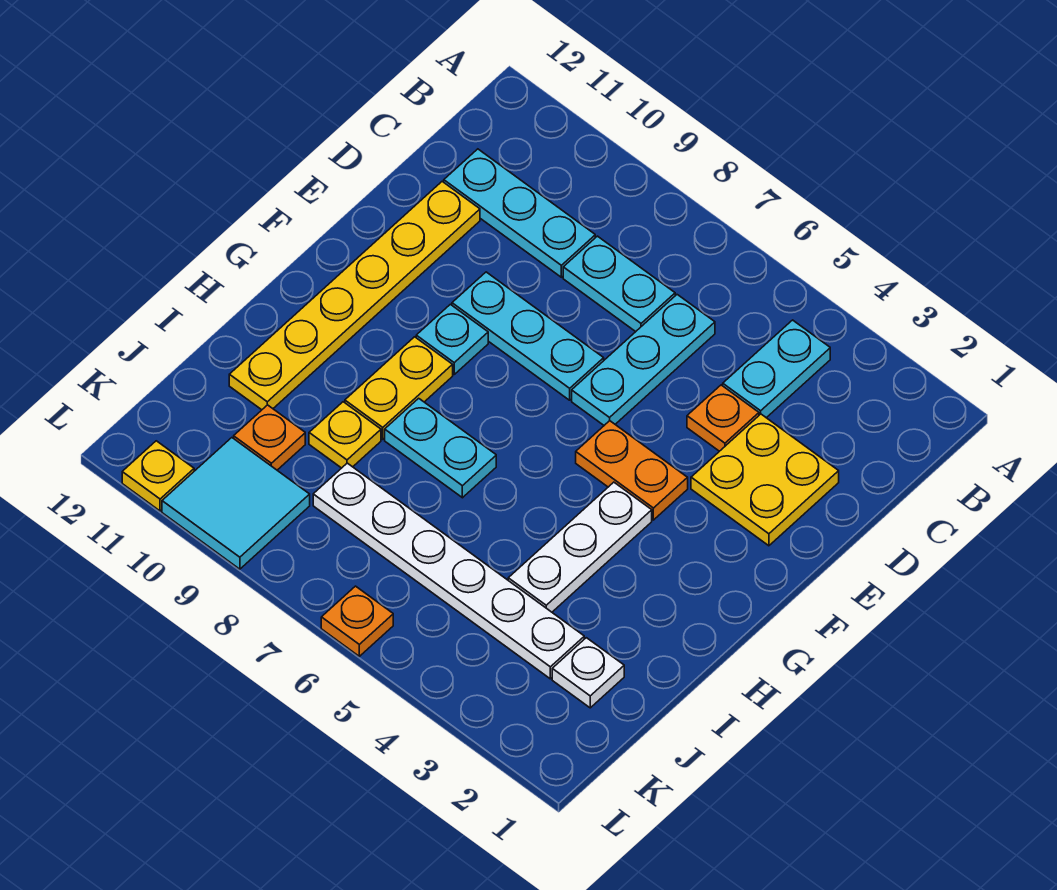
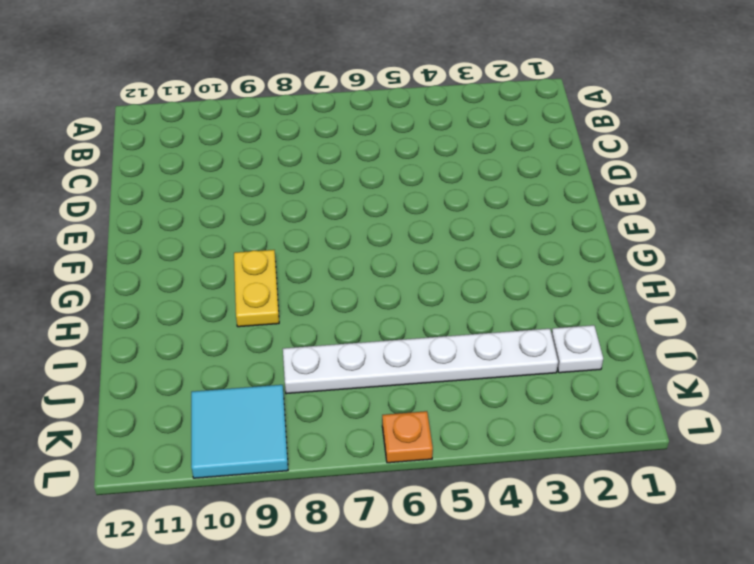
none -> cyan 1x2 plate [723,320,830,418]
none -> cyan 1x3 plate [572,295,715,425]
none -> cyan 1x2 plate [563,236,675,332]

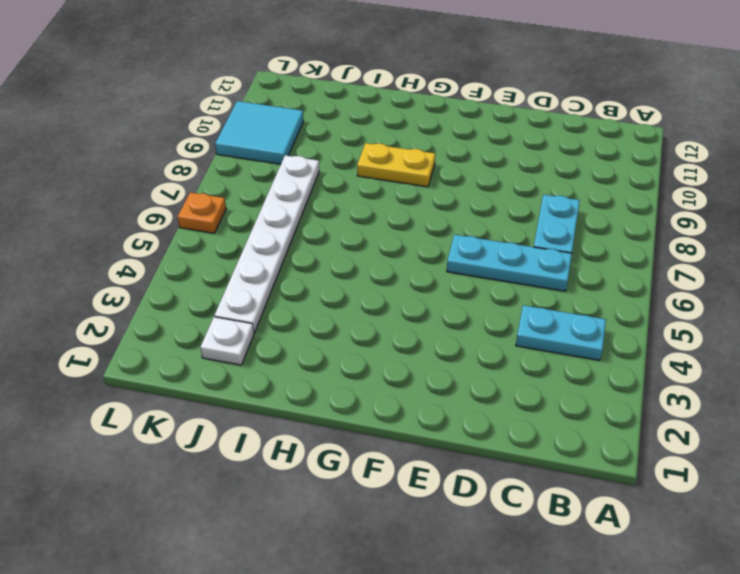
none -> cyan 1x3 plate [444,149,595,277]
none -> yellow 2x2 plate [691,414,839,546]
none -> orange 1x1 plate [687,385,759,451]

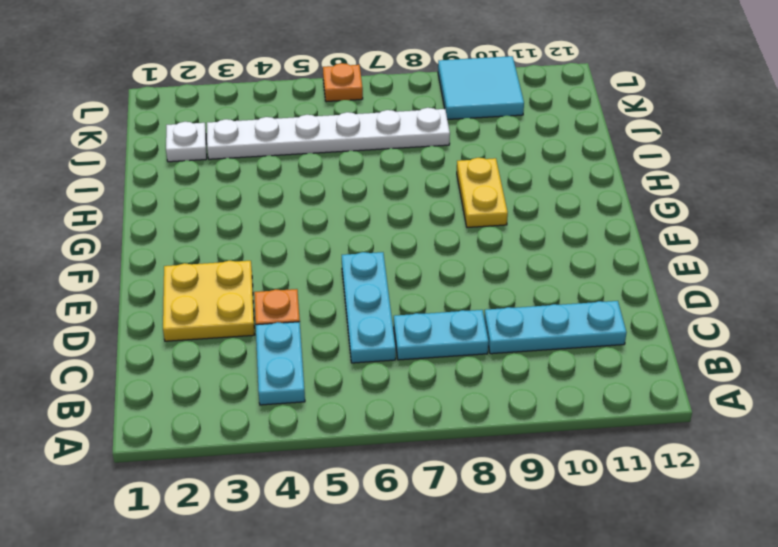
none -> yellow 1x6 plate [229,182,480,410]
none -> cyan 1x3 plate [452,272,604,400]
none -> orange 1x2 plate [576,421,688,520]

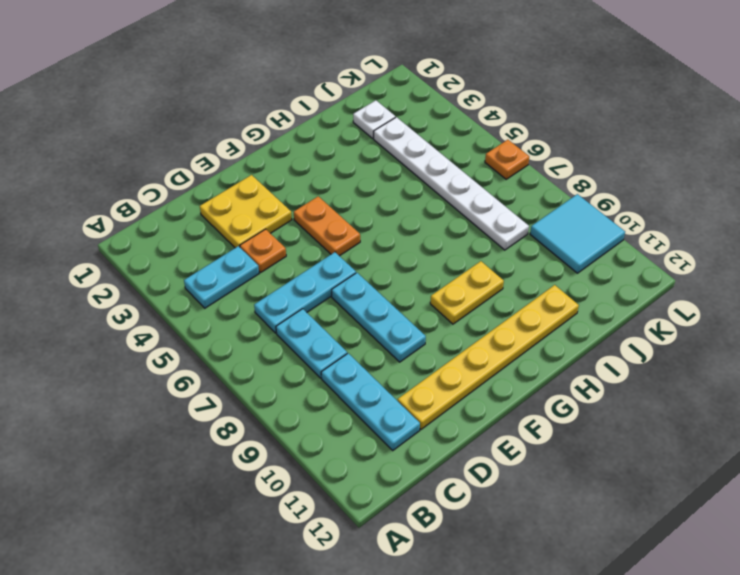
none -> cyan 1x1 plate [416,304,488,374]
none -> white 1x3 plate [508,482,652,612]
none -> cyan 1x2 plate [385,398,496,498]

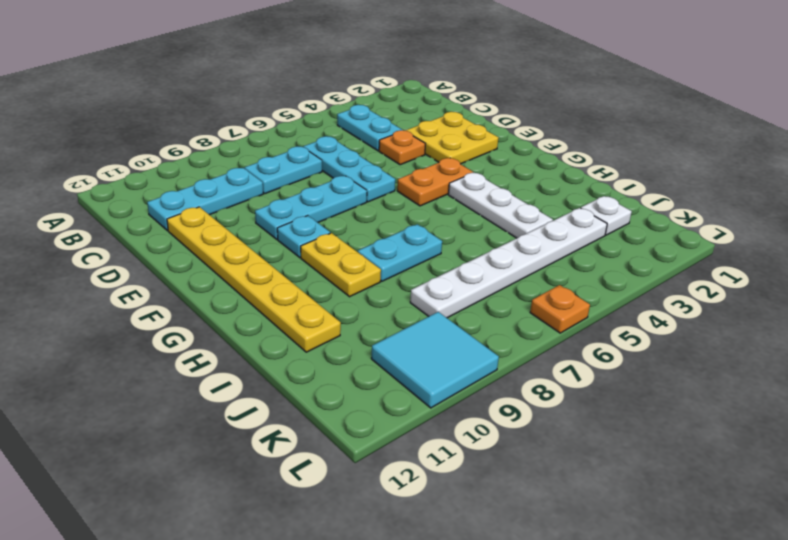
none -> yellow 1x1 plate [309,402,381,468]
none -> orange 1x1 plate [234,405,305,470]
none -> yellow 1x1 plate [122,441,194,511]

